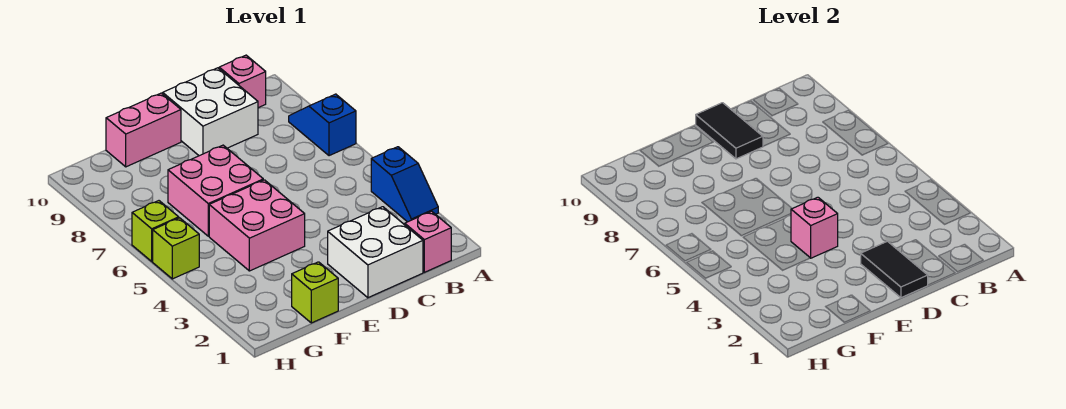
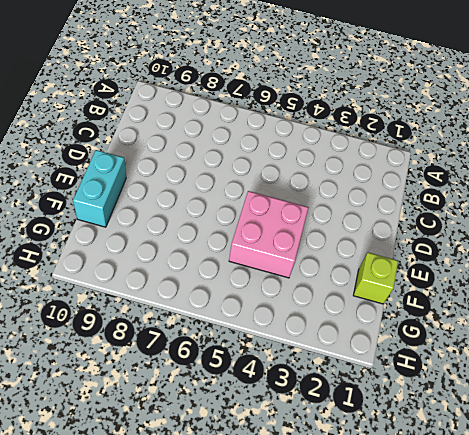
cyan 1x2 brick [73,150,126,227] -> pink 1x2 brick [106,93,181,167]
none -> blue 1x2 slope [371,147,438,222]
none -> blue 1x2 slope [289,94,356,156]
none -> pink 1x1 brick [405,211,451,272]

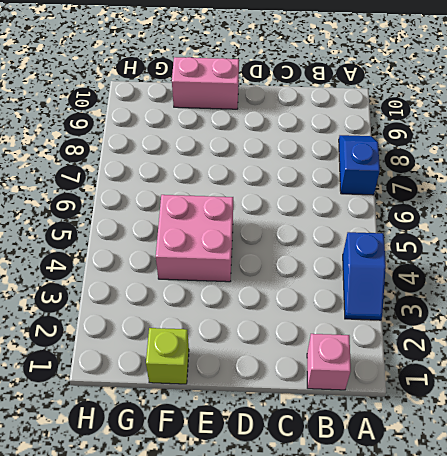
none -> pink 1x1 brick [219,55,266,108]
none -> white 2x2 brick [328,207,423,298]
none -> white 2x2 brick [163,68,258,156]

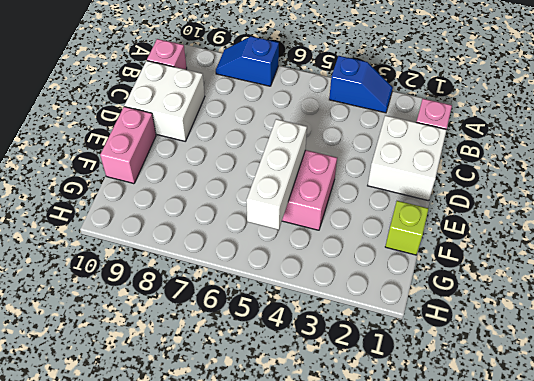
white 1x3 brick [246,119,307,230] -> none
none -> pink 2x2 brick [168,145,263,236]
none -> lime 1x1 brick [153,218,199,279]
none -> lime 1x1 brick [132,201,179,261]

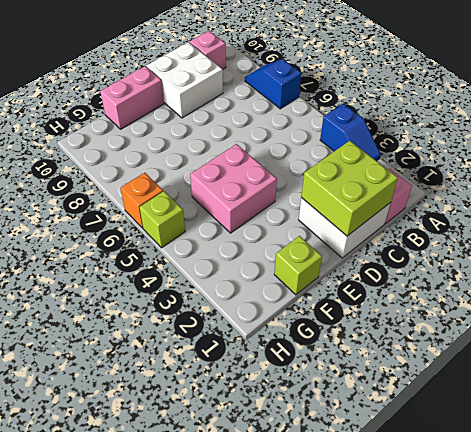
lime 2x2 brick [301,141,398,236] -> black 1x2 tile [861,241,928,298]
orange 1x1 brick [120,173,163,228] -> lime 1x1 brick [132,201,179,261]
none -> pink 2x2 brick [168,145,263,236]
none -> black 1x2 tile [696,103,763,159]
none -> pink 1x1 brick [791,197,838,258]

